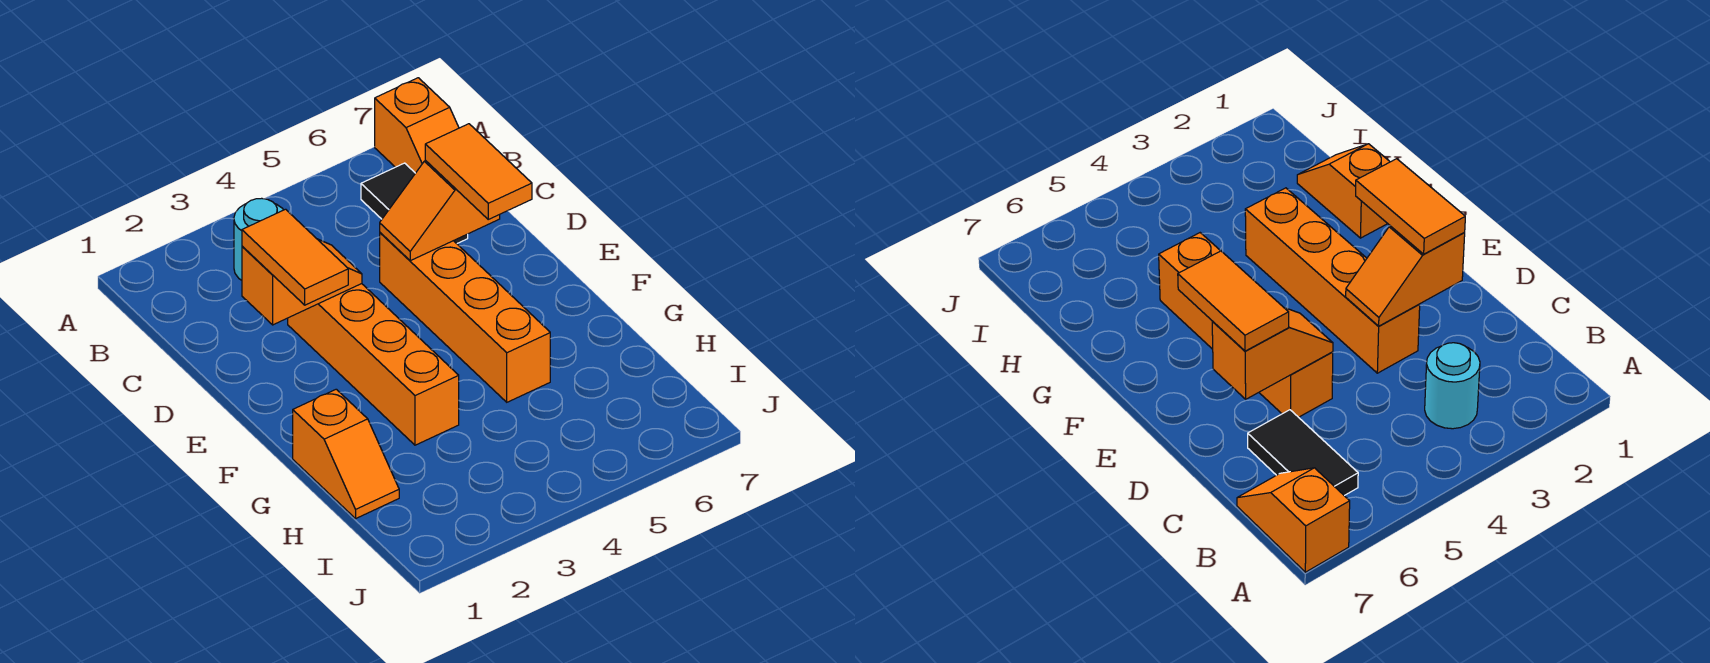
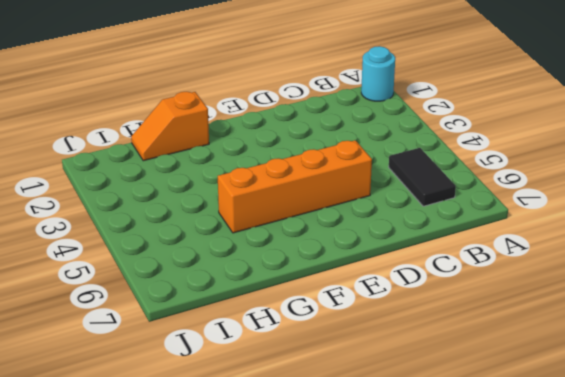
cyan 1x1 round brick [361,46,395,101] -> cyan 1x1 round brick moved to [234,198,283,280]
black 1x2 tile [389,148,456,206] -> black 1x2 tile turned to [361,163,468,243]
none -> orange 1x2 slope [375,78,459,173]
none -> orange 1x4 brick [288,284,459,445]

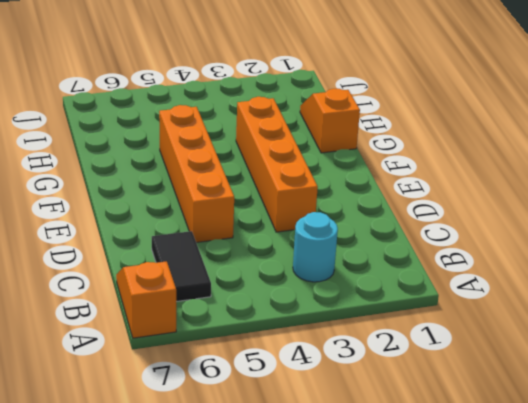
none -> orange 1x2 slope [242,239,362,325]
none -> orange 1x2 slope [380,161,500,261]

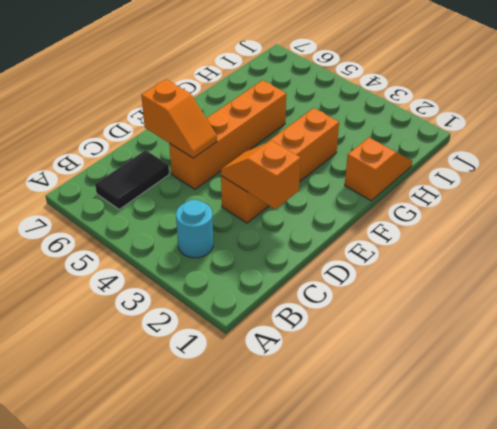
none -> orange 1x2 slope [375,78,459,173]
none -> orange 1x2 tile [242,209,348,305]

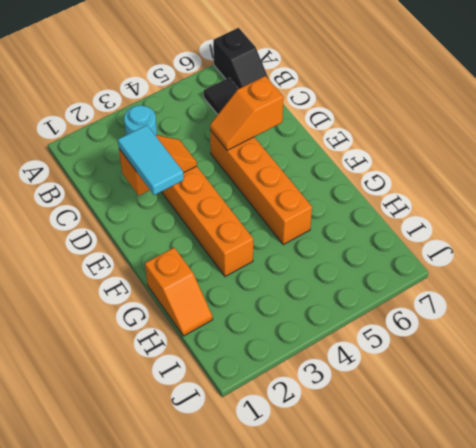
black 1x2 slope [213,28,269,89] -> orange 1x2 slope [375,78,459,173]
cyan 1x2 tile [118,125,184,195] -> orange 1x2 tile [242,209,348,305]
none -> orange 1x2 tile [425,124,532,219]

